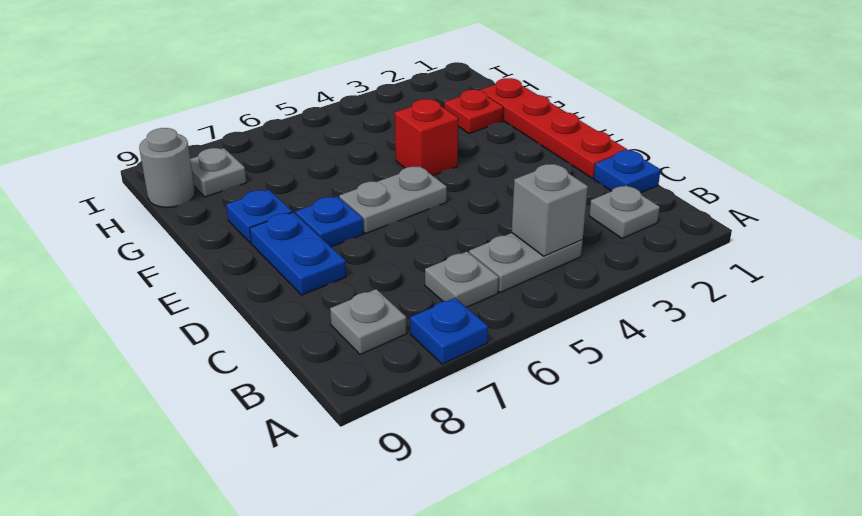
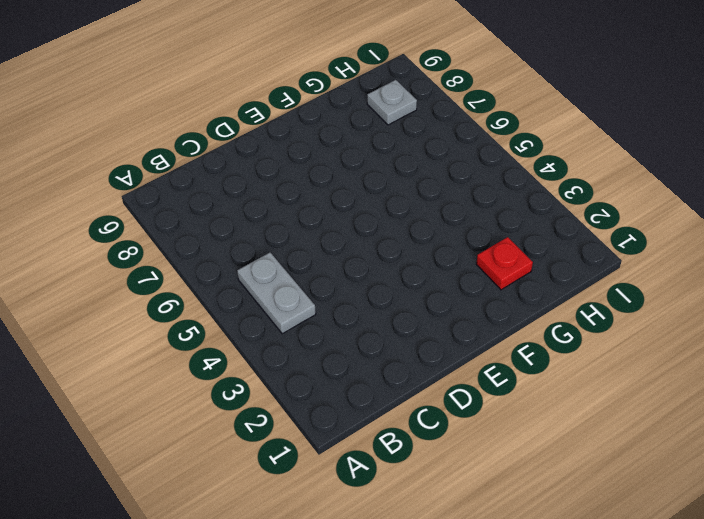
none -> blue 1x1 plate [410,298,488,364]
none -> grey 1x1 plate [589,185,660,238]
none -> grey 1x1 plate [425,252,498,307]

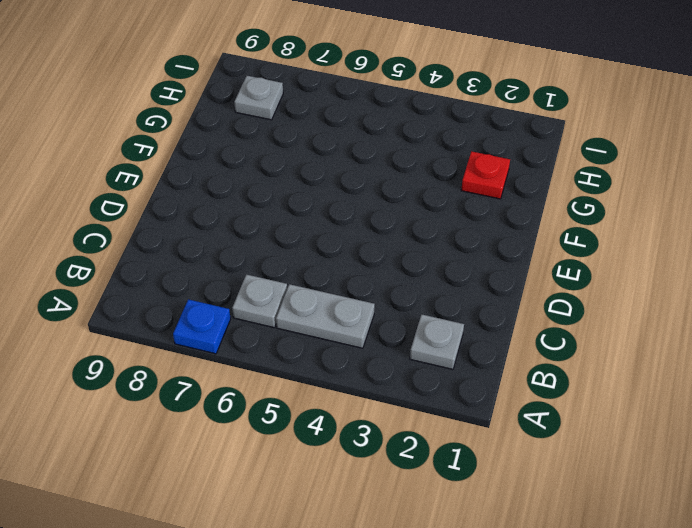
none -> grey 1x1 plate [330,289,407,354]
none -> blue 1x1 plate [594,150,660,192]
none -> red 1x4 plate [480,78,627,178]

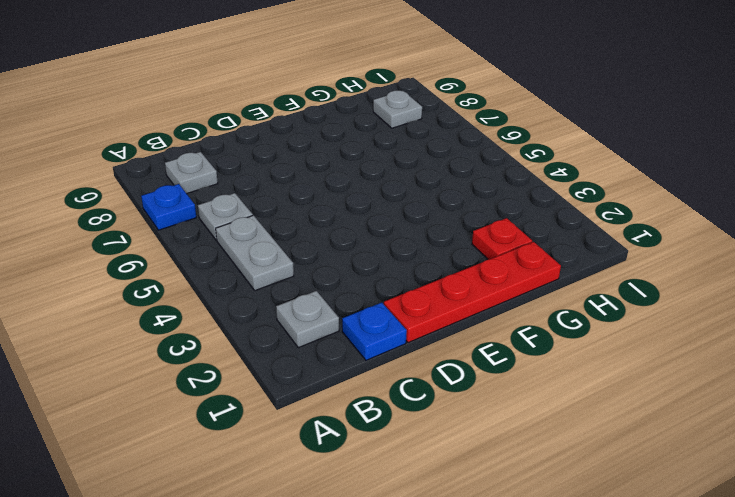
none -> blue 1x2 plate [250,212,346,295]
none -> grey 1x2 plate [339,166,447,234]
none -> blue 1x1 plate [296,196,363,247]

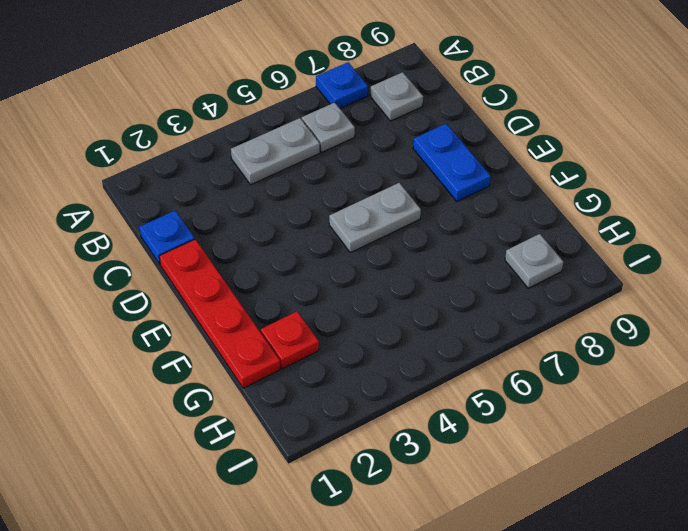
none -> grey 1x1 plate [589,185,660,238]
none -> blue 1x1 plate [296,196,363,247]
none -> red 1x1 brick [395,99,458,176]

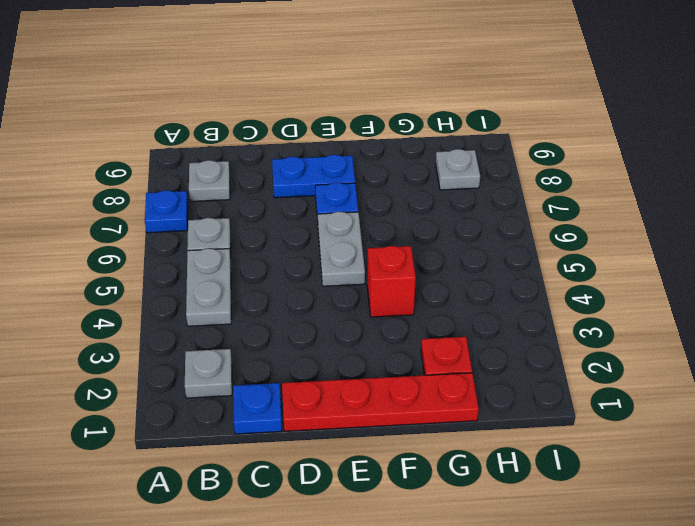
none -> blue 1x1 plate [226,190,292,243]
none -> grey 1x1 round brick [139,128,195,207]
none -> grey 1x1 brick [512,164,588,256]

